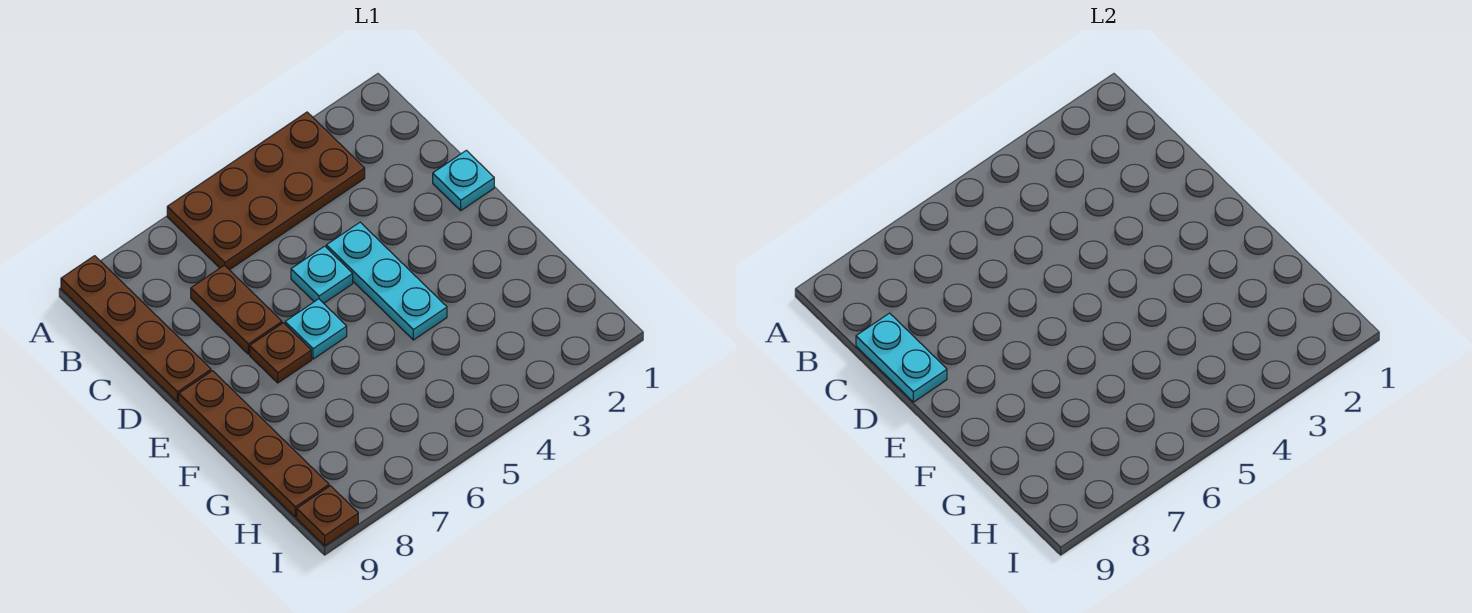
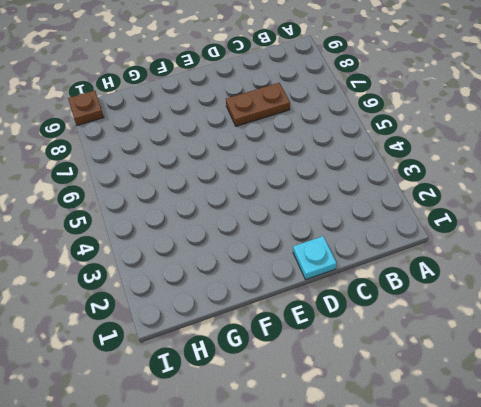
none -> brown 2x4 plate [167,112,365,270]
none -> brown 1x4 plate [61,256,211,402]

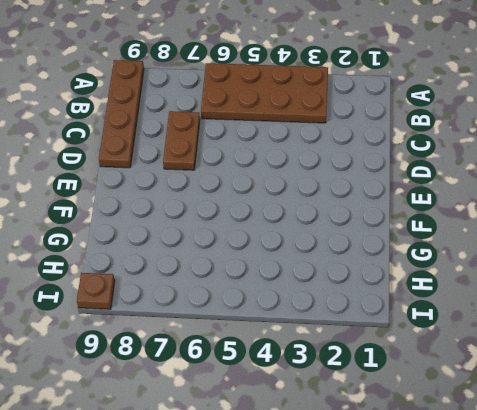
none -> cyan 1x1 plate [433,150,494,210]
none -> cyan 1x3 plate [326,222,447,340]

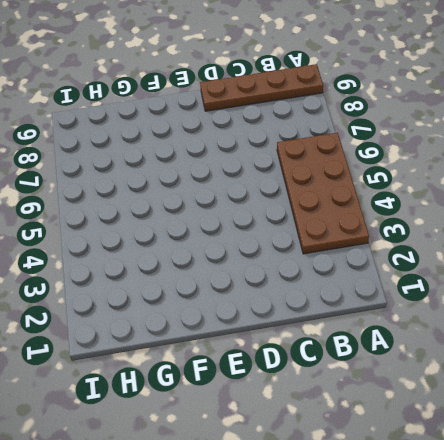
none -> brown 1x2 plate [191,265,282,354]
none -> cyan 1x1 plate [433,150,494,210]

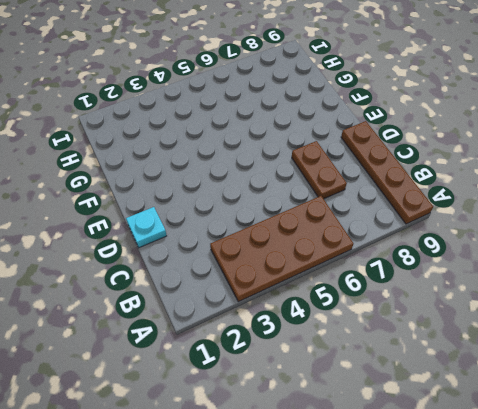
none -> cyan 1x3 plate [326,222,447,340]
none -> cyan 1x1 plate [291,246,353,303]

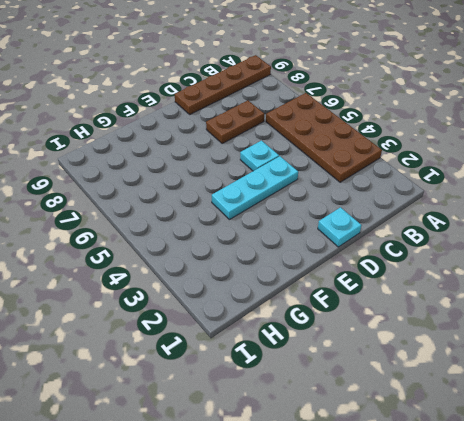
none -> cyan 1x1 plate [285,299,347,359]
none -> brown 1x1 plate [250,323,311,383]

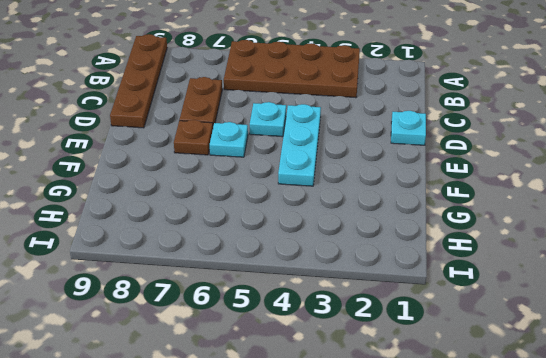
none -> brown 1x4 plate [179,371,329,517]
none -> brown 1x1 plate [297,486,358,546]

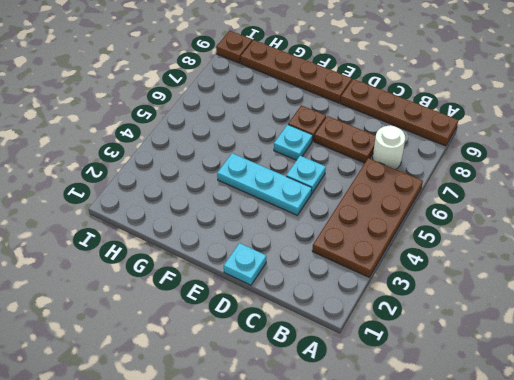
white 1x1 round brick [373,125,405,169] -> none
none -> cyan 1x2 plate [856,313,947,402]

